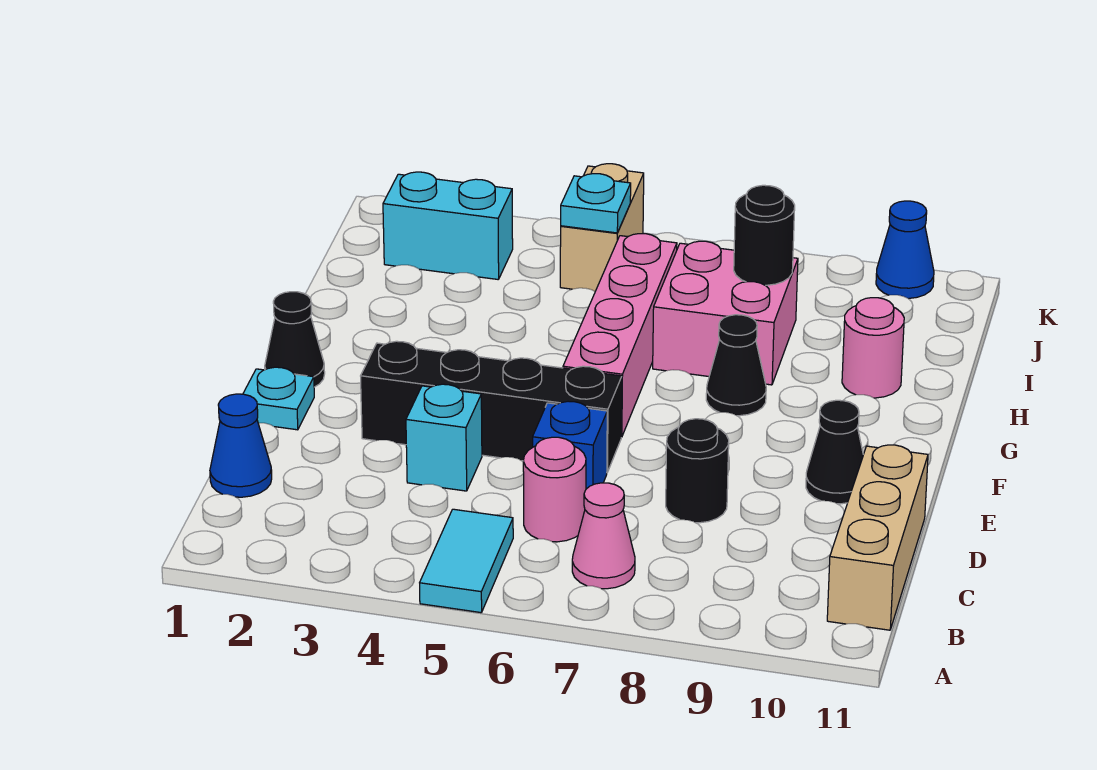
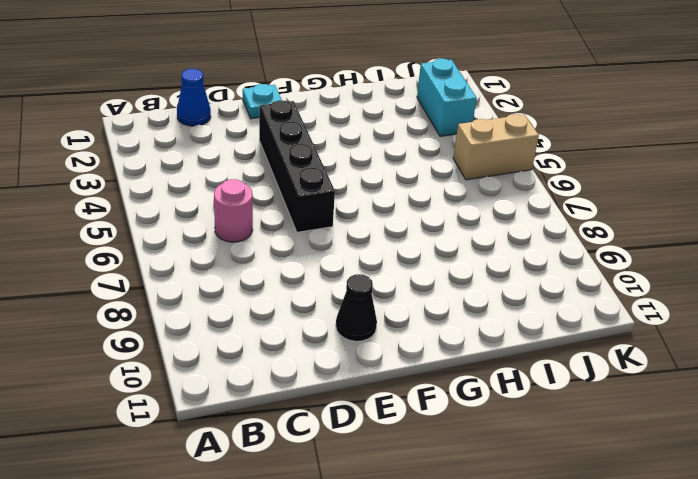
none -> cyan 1x2 tile [420,509,513,613]
none -> pink 1x1 cone [572,483,635,589]
none -> tan 1x3 brick [827,445,928,630]

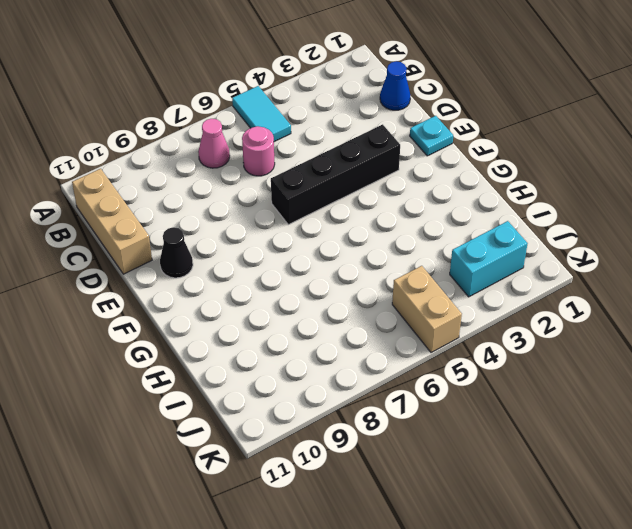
none -> cyan 1x1 brick [406,384,482,491]
none -> blue 1x1 brick [533,401,607,489]
none -> black 1x1 round brick [666,419,729,523]

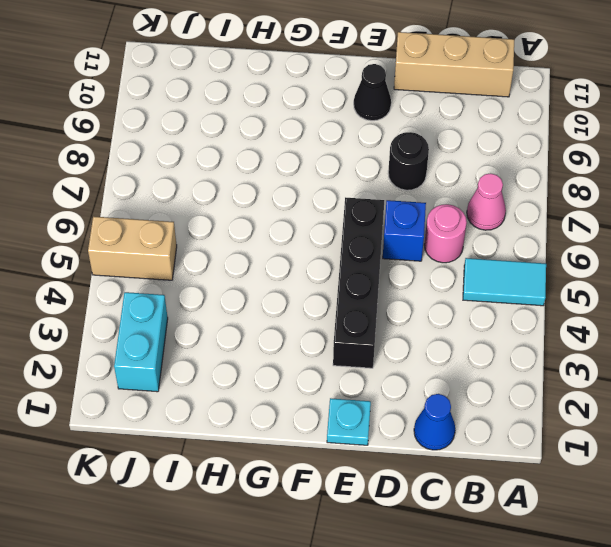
none -> cyan 1x1 brick [406,384,482,491]
none -> black 1x1 cone [265,292,325,387]
none -> pink 1x4 brick [563,234,677,437]

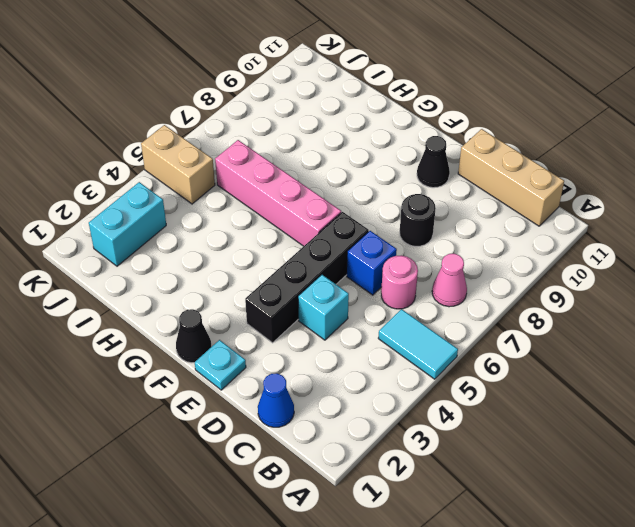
none -> black 1x1 cone [706,315,766,416]
none -> pink 2x2 brick [653,241,798,385]
none -> pink 1x1 round brick [842,298,904,398]

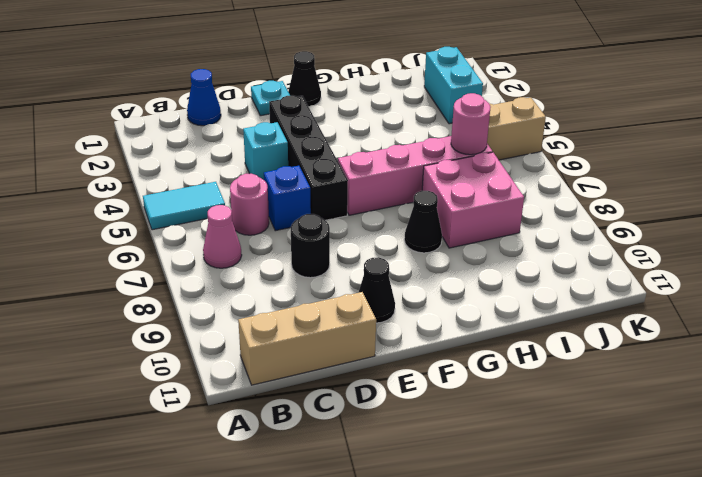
pink 1x1 round brick [451,93,491,155] -> pink 1x1 round brick moved to [842,298,904,398]
none -> blue 1x1 cone [876,201,934,299]
none -> black 1x1 round brick [734,185,795,285]
none -> cyan 1x1 plate [561,174,631,233]

